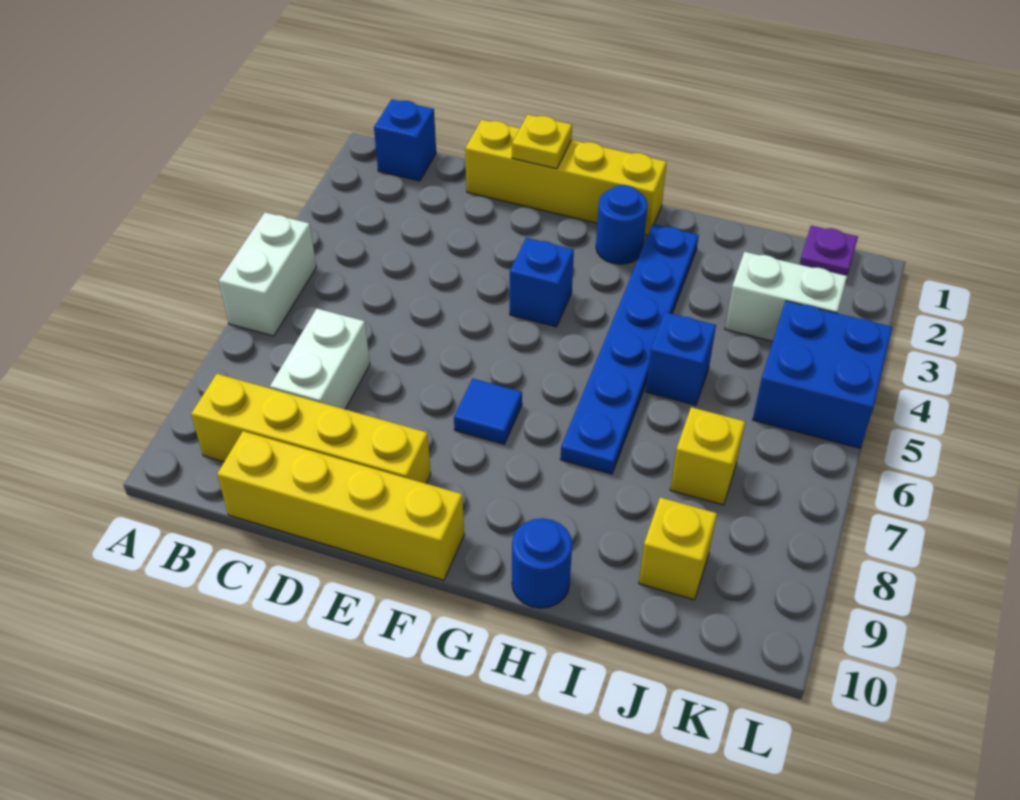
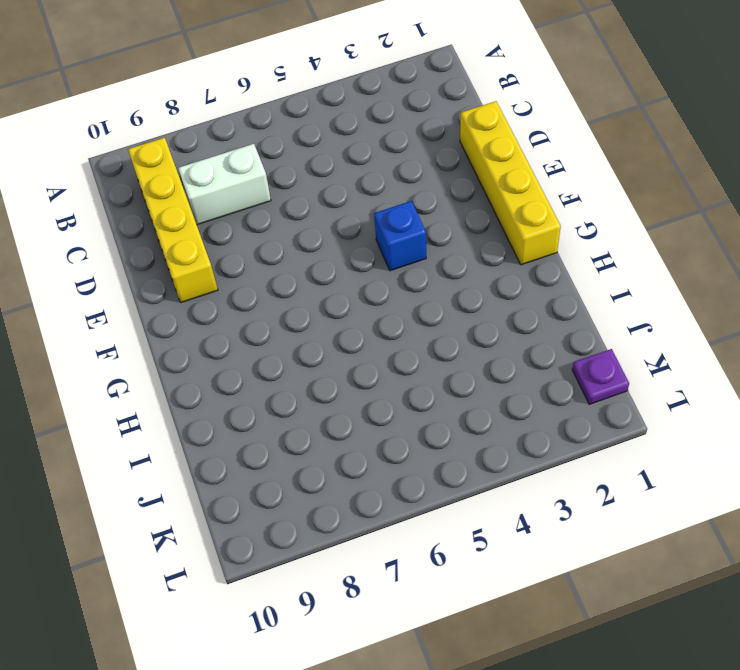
none -> white 1x2 brick [219,212,316,336]
none -> blue 1x1 brick [374,99,436,181]
none -> yellow 1x4 brick [217,431,464,580]

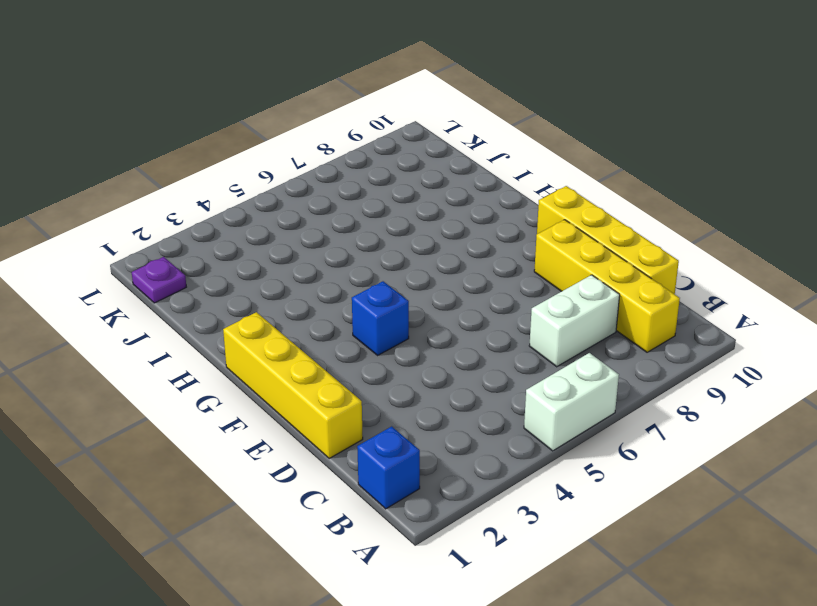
none -> blue 1x1 tile [454,379,522,444]
none -> blue 1x1 round brick [596,185,648,264]
none -> blue 1x6 plate [560,224,699,474]

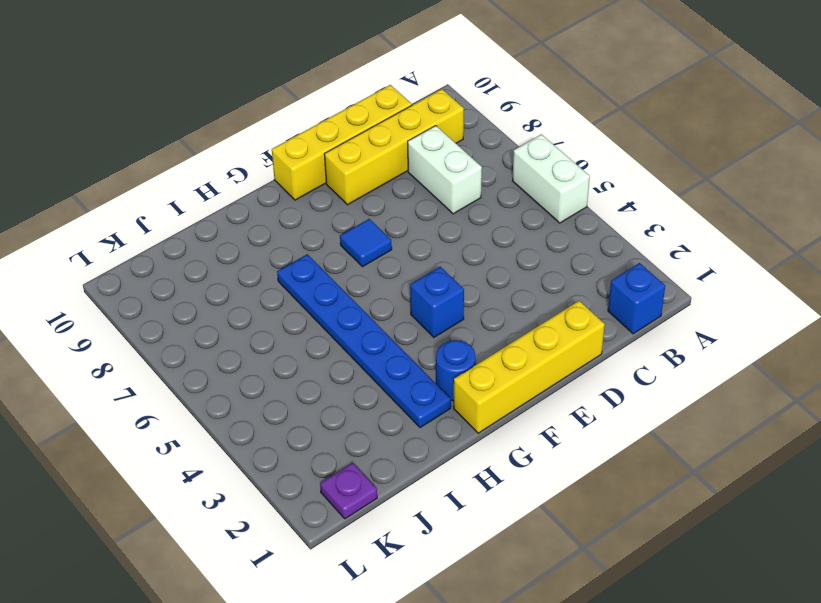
none -> blue 1x1 round brick [512,518,572,608]
none -> blue 1x1 brick [646,312,716,405]
none -> white 1x2 brick [725,252,847,341]

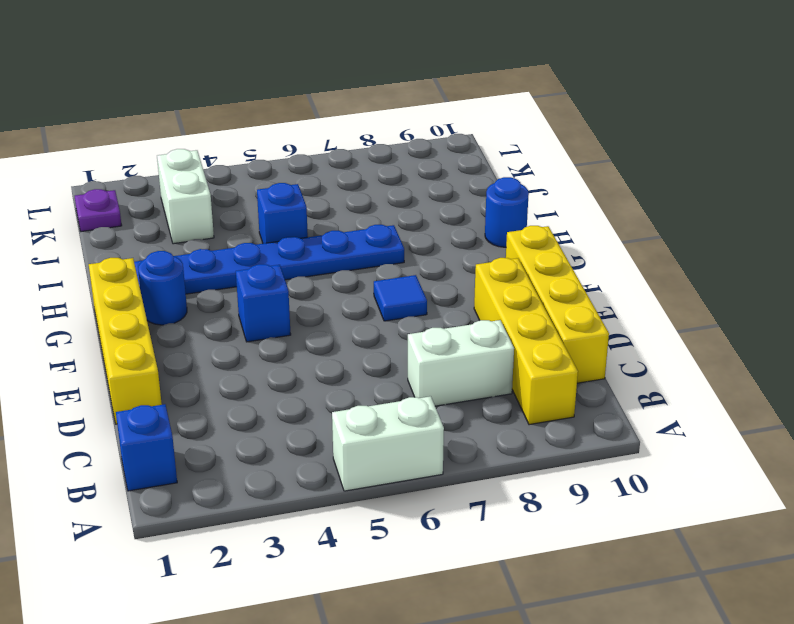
none -> yellow 1x1 brick [670,407,745,505]
none -> yellow 1x1 brick [639,497,717,600]
none -> blue 2x2 brick [753,301,892,448]

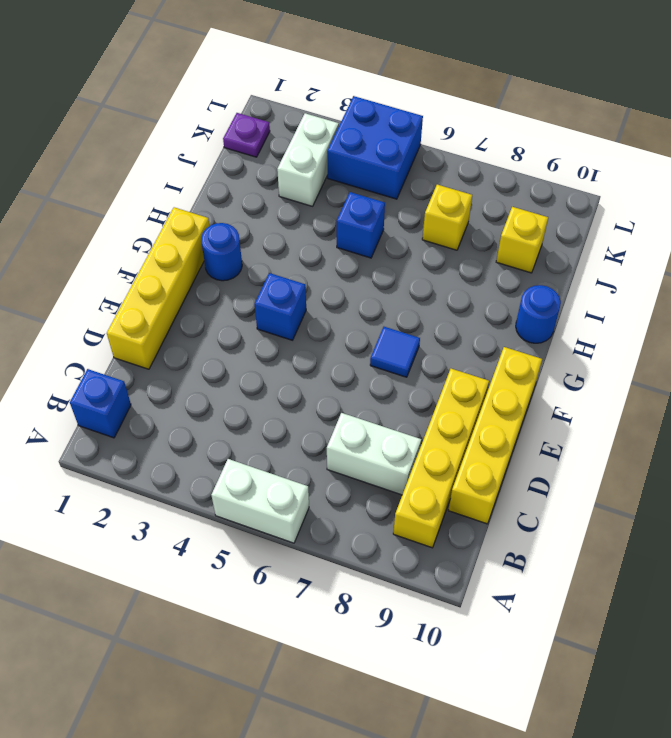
none -> blue 1x6 plate [560,224,699,474]
none -> yellow 1x1 plate [512,115,572,169]

